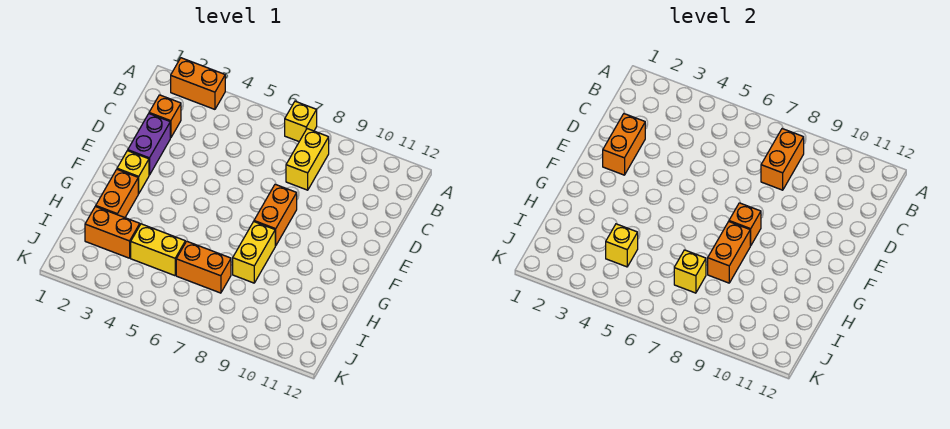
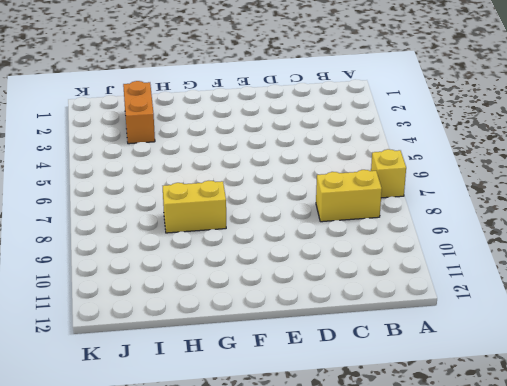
none -> orange 1x2 brick [171,58,225,109]
none -> orange 1x1 brick [149,95,181,138]
none -> purple 1x2 brick [128,114,170,175]

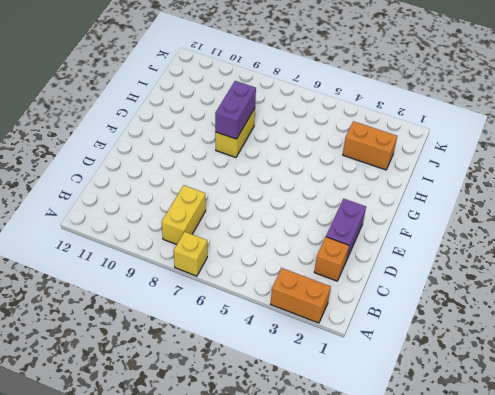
purple 1x2 brick [215,81,256,139] -> orange 1x2 brick [708,222,750,283]
none -> orange 1x2 brick [254,184,297,246]
none -> yellow 1x1 brick [117,151,149,194]
none -> orange 1x2 brick [96,170,138,218]

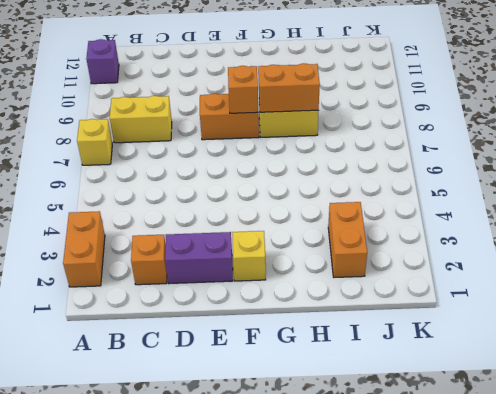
purple 1x1 brick [86,39,119,84] -> none
none -> orange 1x2 brick [96,170,138,218]
none -> yellow 1x2 brick [131,224,185,276]
none -> orange 1x2 brick [176,241,231,293]

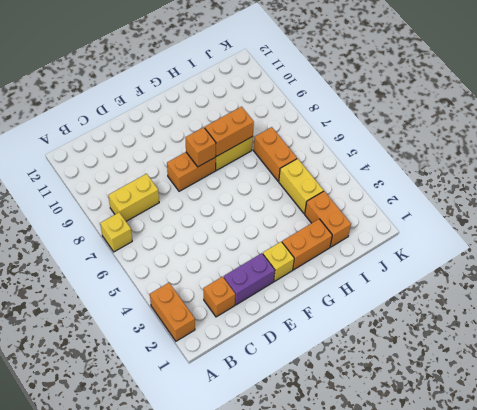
none -> orange 1x2 brick [761,129,804,190]
none -> orange 1x2 brick [603,114,645,175]
none -> yellow 1x1 brick [606,224,638,267]

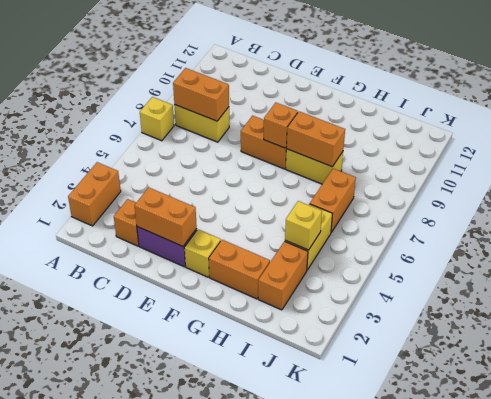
none -> yellow 1x1 brick [674,250,706,293]

